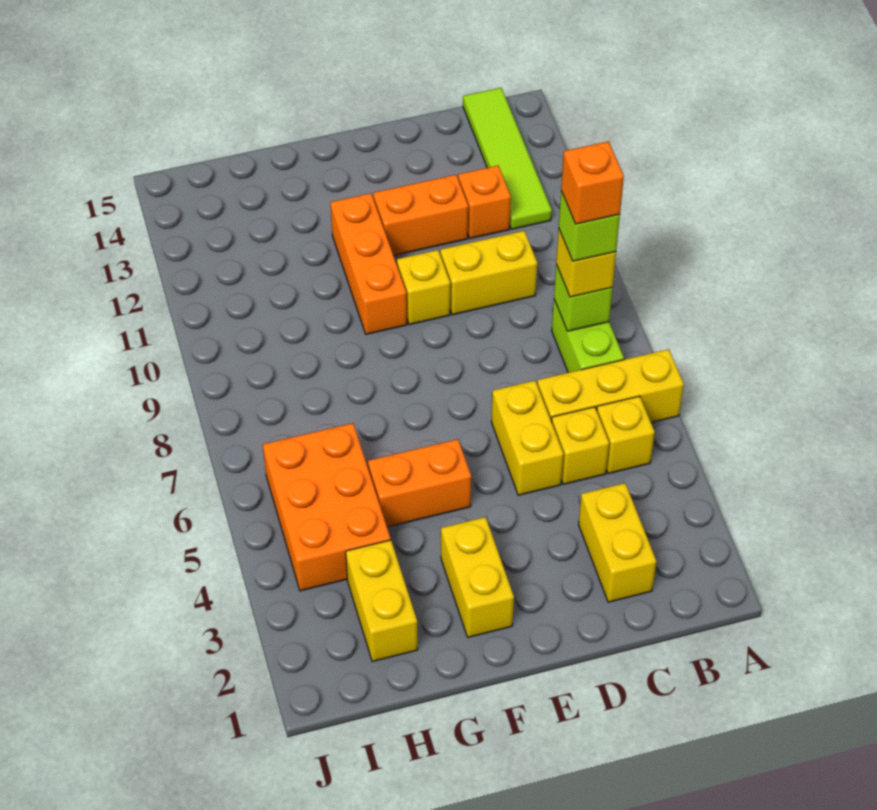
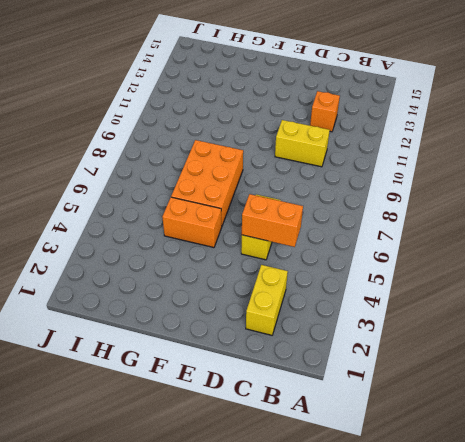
orange 1x2 brick [242,194,303,247] -> orange 1x2 brick moved to [373,175,468,256]
orange 2x3 brick [171,140,243,226] -> orange 2x3 brick moved to [263,423,391,591]
none -> yellow 1x3 brick [537,349,684,423]
none -> yellow 1x1 brick [597,396,655,474]
none -> lime 1x2 brick [552,300,624,373]

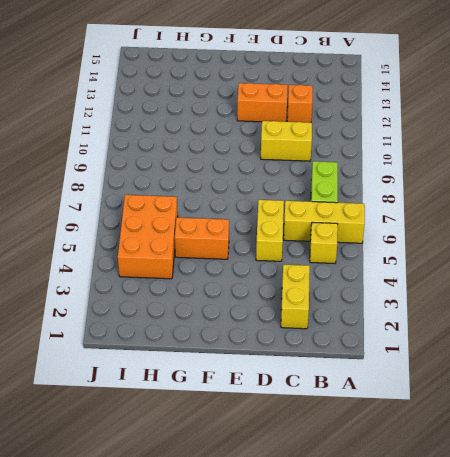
none -> lime 1x4 tile [463,88,552,229]
none -> yellow 1x1 brick [552,407,609,484]
none -> yellow 1x1 brick [397,250,450,325]

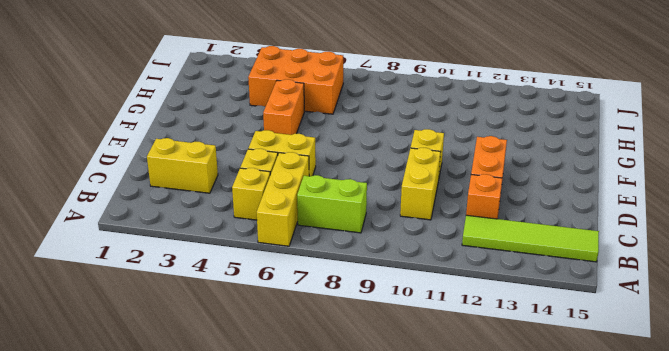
none -> yellow 1x2 brick [441,517,514,637]
none -> orange 1x3 brick [330,193,407,334]
none -> yellow 1x2 brick [346,540,418,662]

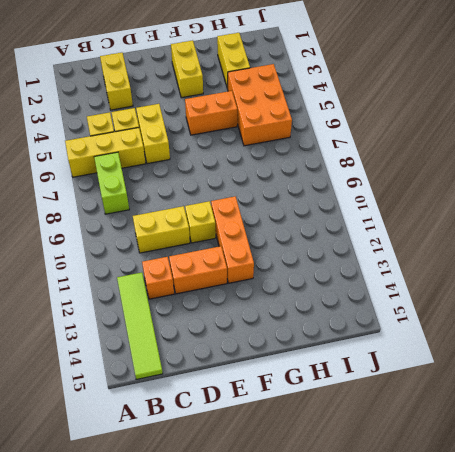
none -> lime 1x1 brick [554,264,613,331]
none -> yellow 1x1 brick [556,230,616,297]
none -> lime 1x1 brick [559,191,620,261]

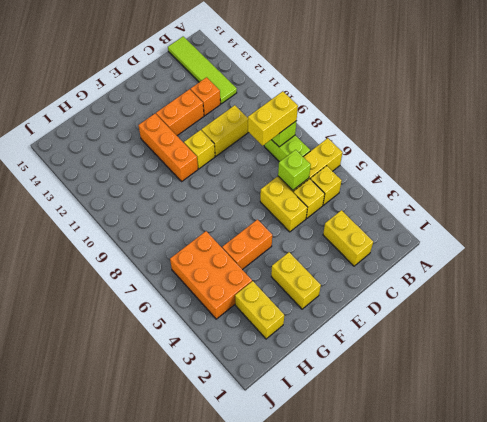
yellow 1x2 brick [248,91,298,146] -> yellow 1x1 brick [556,230,616,297]
lime 1x1 brick [278,150,311,190] -> lime 1x1 brick moved to [559,191,620,261]
none -> orange 1x1 brick [561,141,624,224]

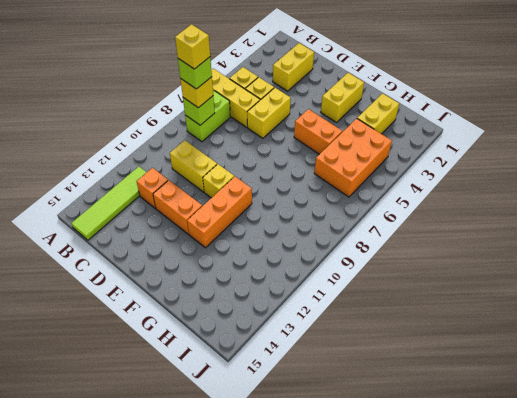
yellow 1x1 brick [175,24,210,69] -> orange 1x1 brick [561,141,624,224]

